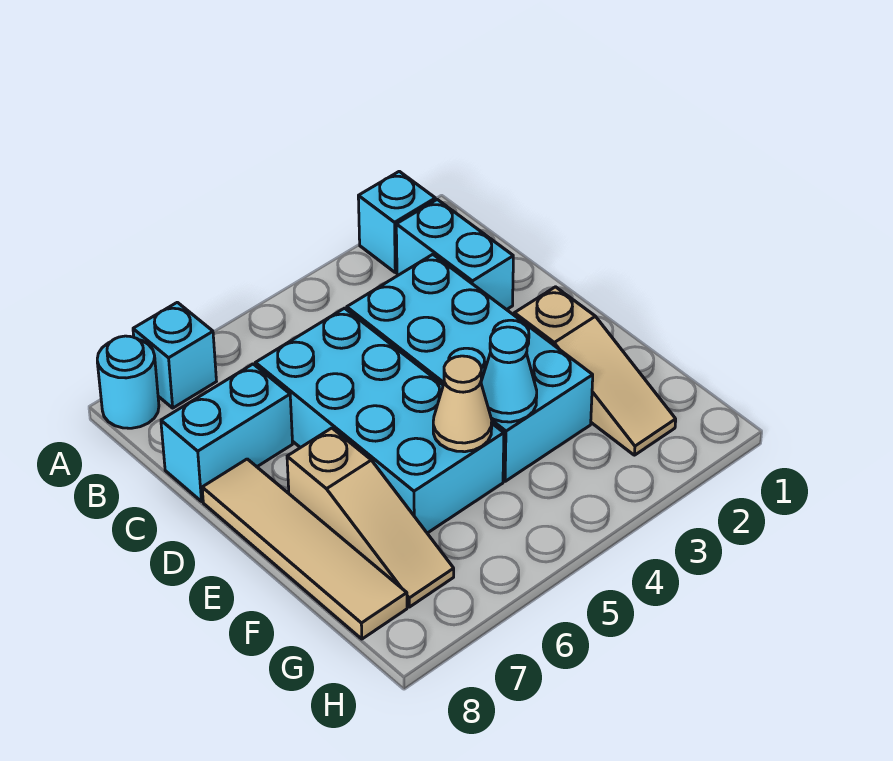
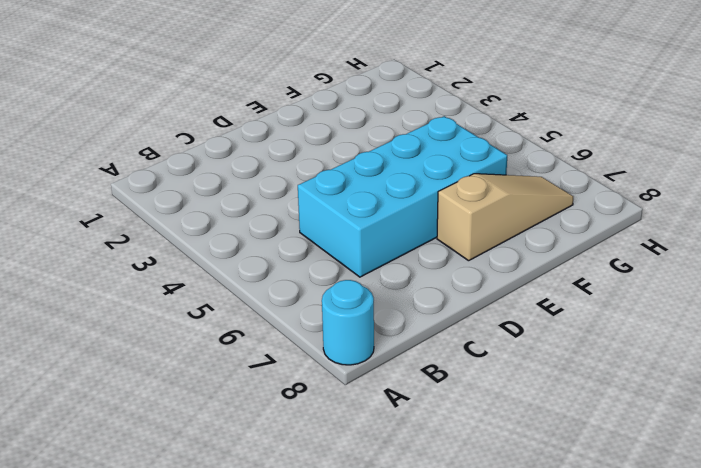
none -> cyan 1x1 brick [358,171,435,272]
none -> cyan 1x1 brick [133,302,216,408]
none -> cyan 1x2 brick [396,200,513,310]

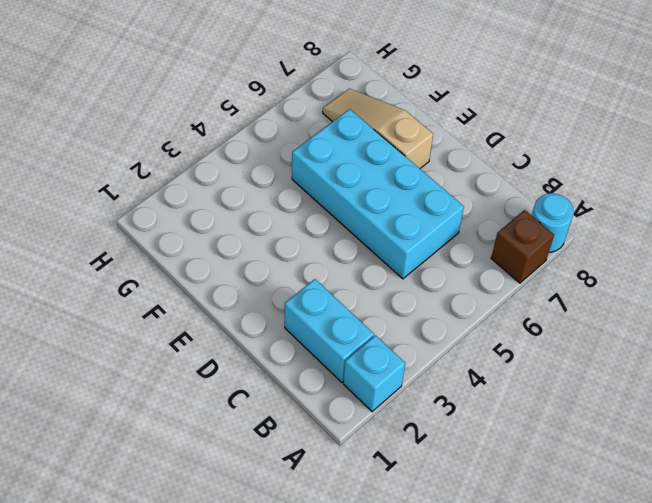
brown 1x1 brick [491,210,554,283] -> cyan 1x1 brick [133,302,216,408]
none -> cyan 2x4 brick [347,254,593,481]
none -> cyan 1x2 brick [161,364,293,501]
none -> tan 1x4 tile [202,459,407,639]

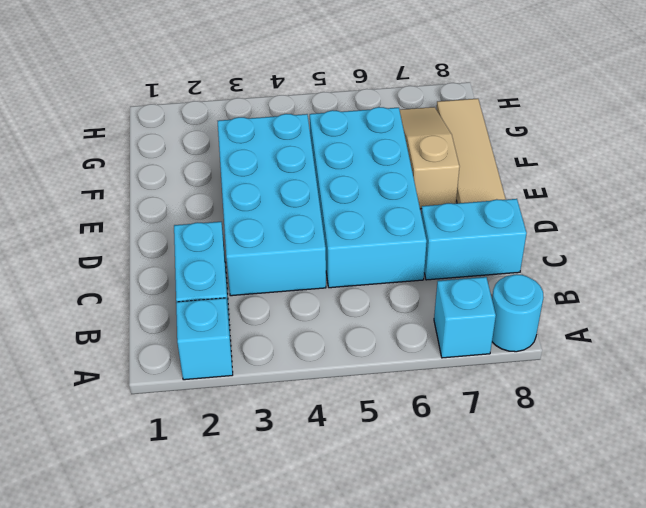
none -> tan 1x3 slope [514,287,676,455]
none -> cyan 1x1 cone [481,327,537,422]
none -> tan 1x1 cone [433,356,492,452]

